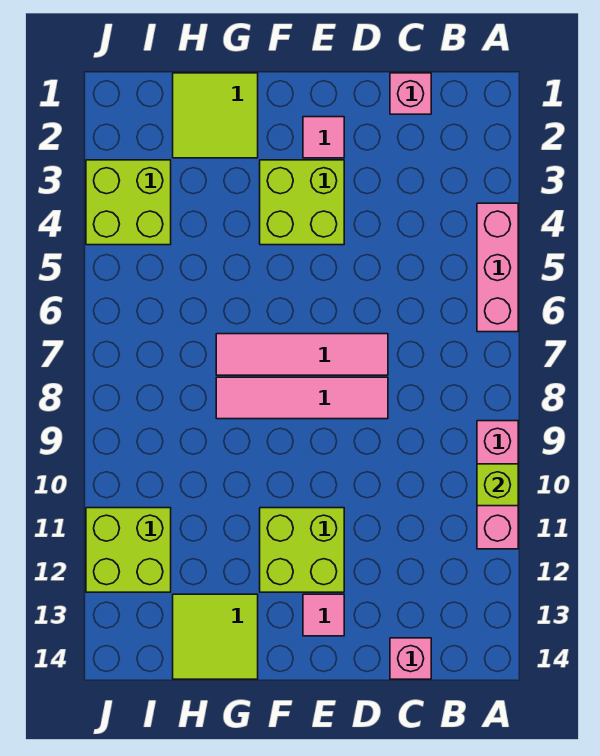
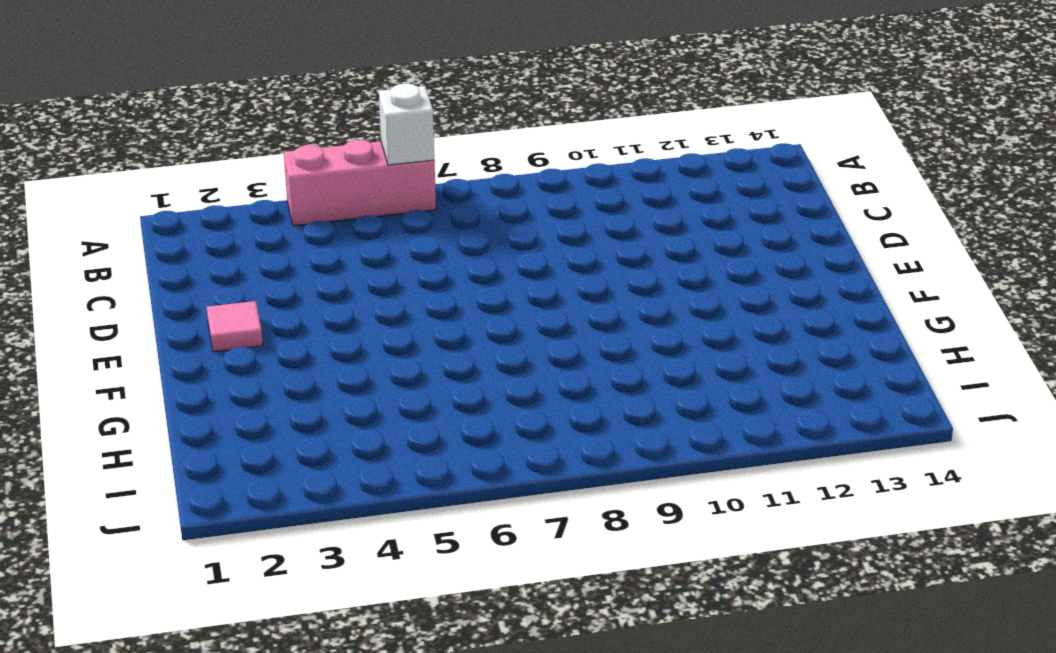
white 1x1 brick [379,83,434,165] -> none
none -> pink 1x3 brick [477,421,518,549]
none -> pink 1x1 brick [390,73,431,114]
none -> pink 1x1 brick [390,638,431,679]

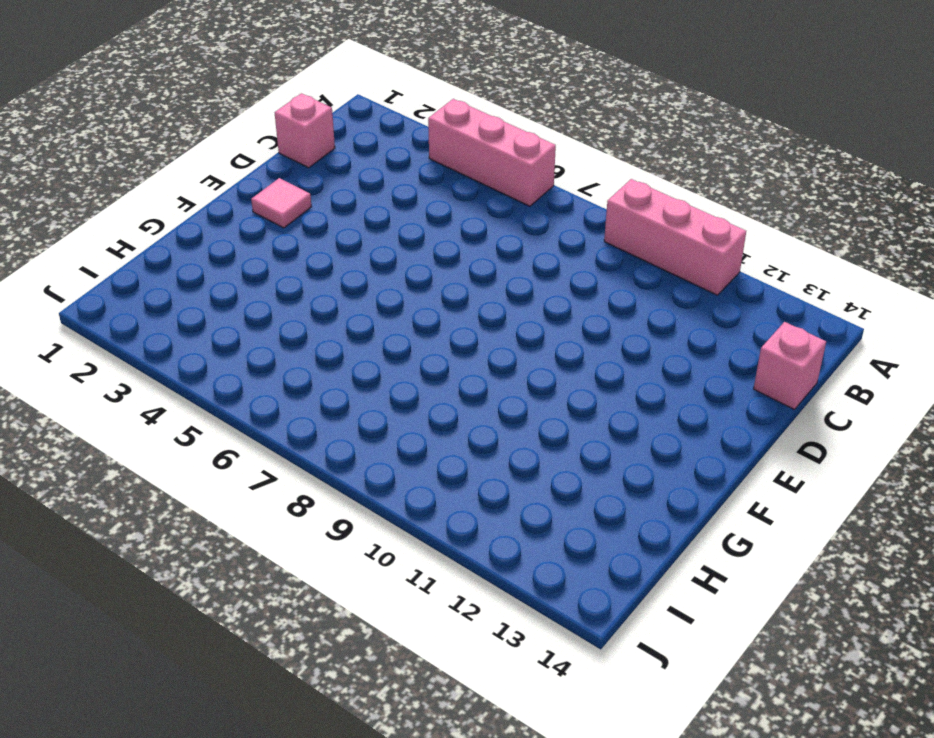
none -> pink 1x4 tile [216,334,388,375]
none -> pink 1x4 tile [216,377,388,419]
none -> lime 2x2 brick [260,160,344,245]

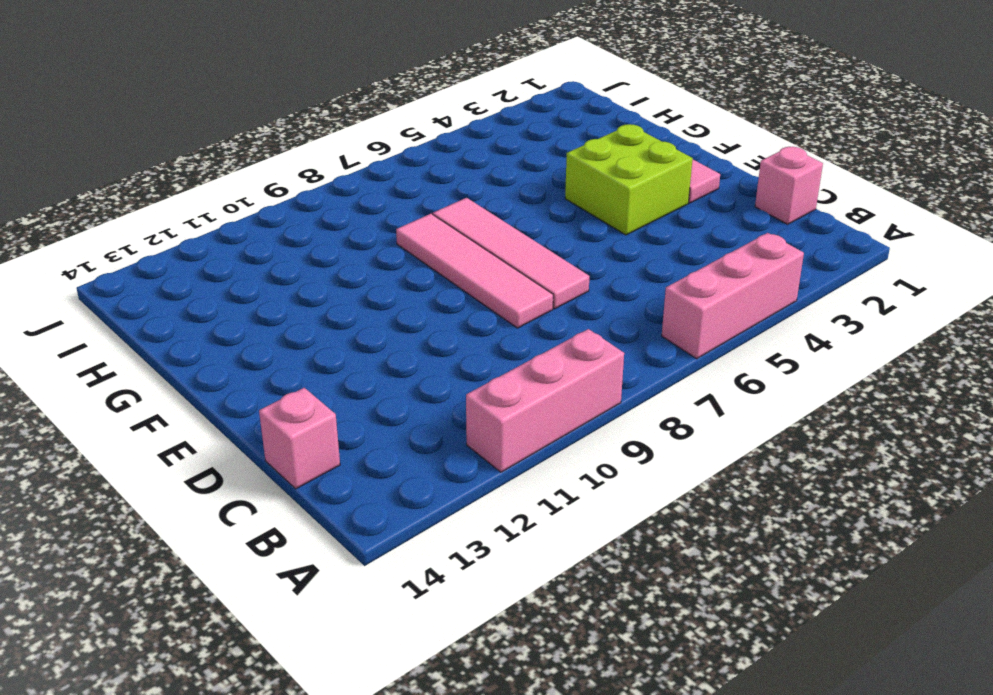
none -> lime 2x2 brick [260,508,344,592]
none -> pink 1x1 tile [303,594,344,636]
none -> lime 2x2 tile [173,73,258,158]

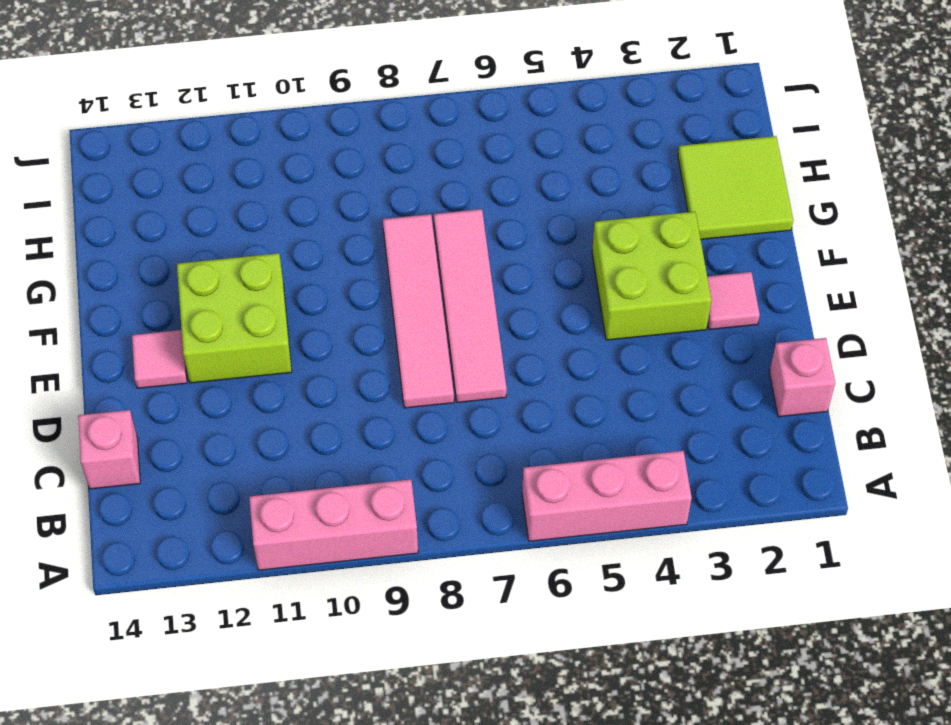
none -> lime 2x2 tile [173,594,258,679]
none -> lime 2x2 brick [86,160,171,245]
none -> lime 2x2 brick [86,508,171,592]

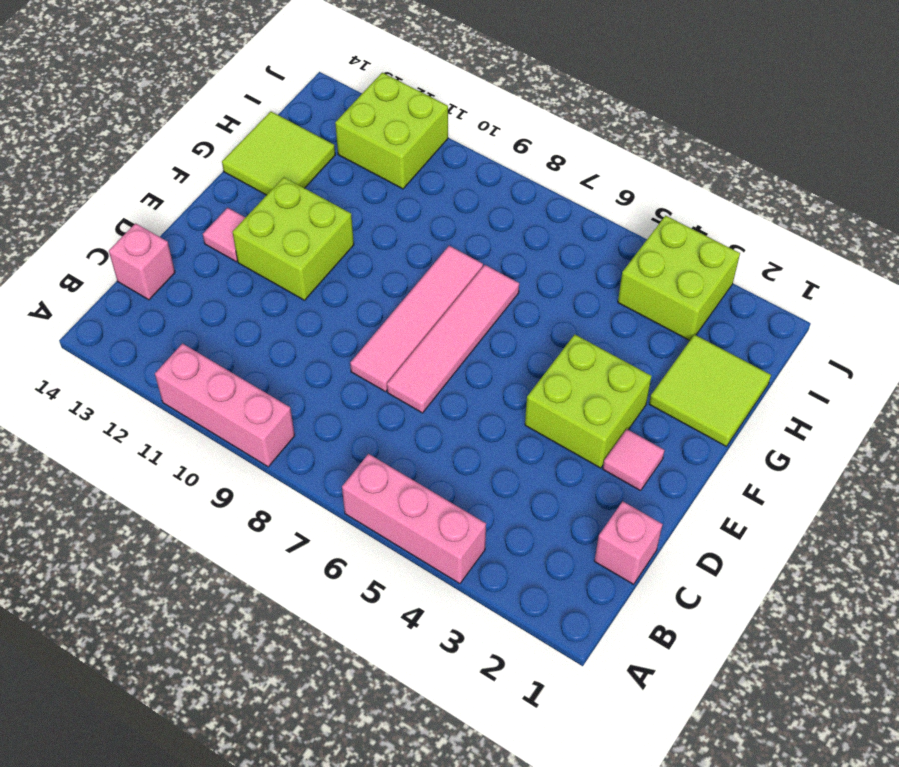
none -> lime 1x1 brick [477,464,518,506]

